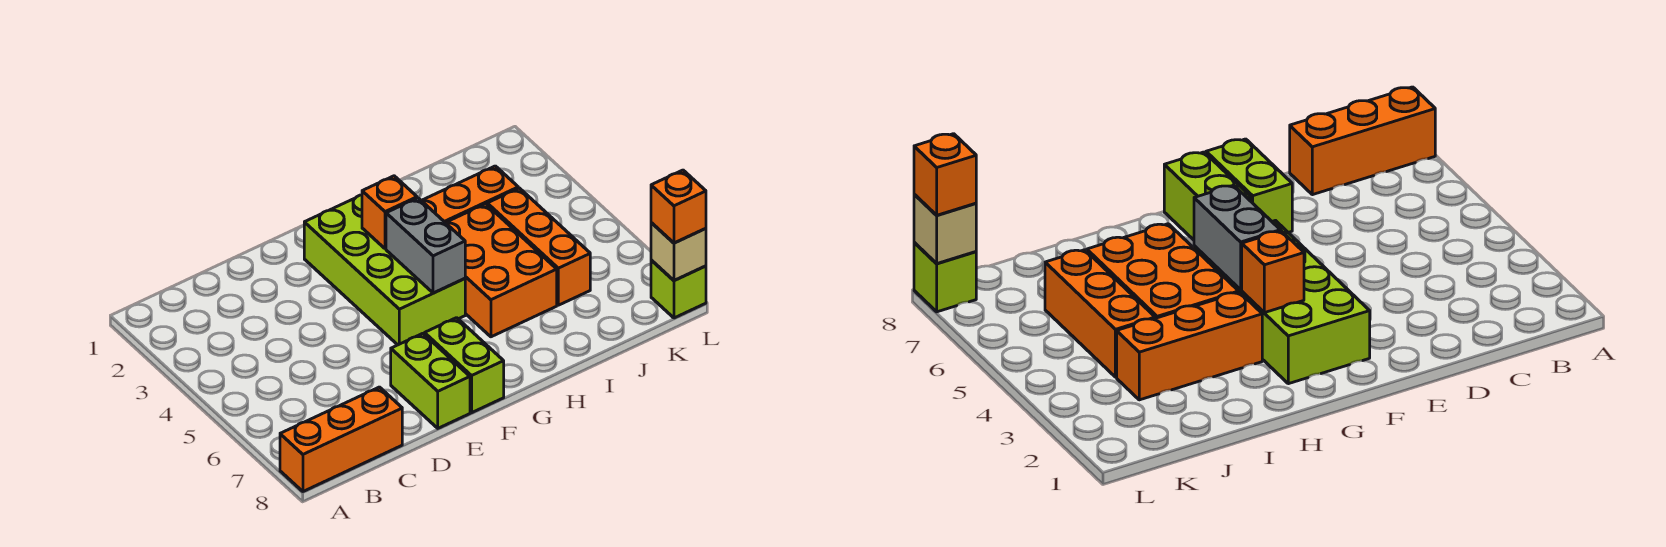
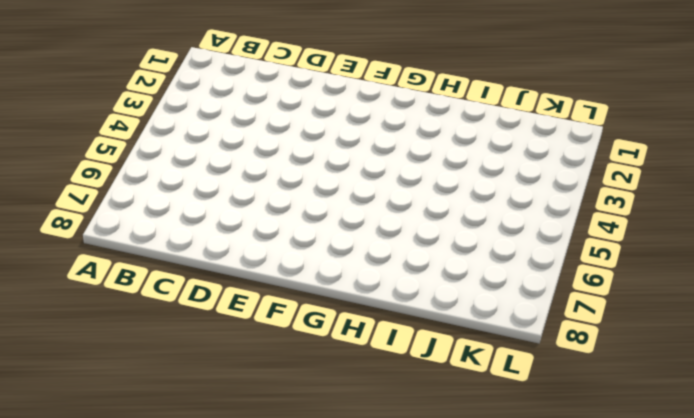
none -> orange 1x3 brick [280,387,402,491]
none -> lime 1x2 brick [391,333,470,428]
none -> lime 2x4 brick [304,195,465,345]

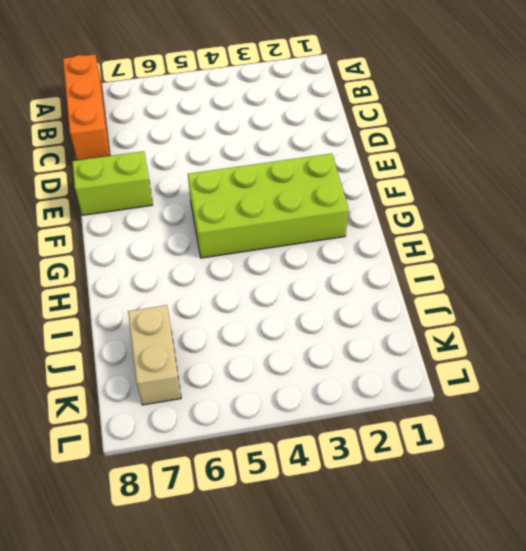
tan 1x2 brick [128,305,181,405] -> none
none -> lime 1x2 brick [425,318,504,413]
none -> orange 1x3 brick [422,166,518,223]
none -> orange 2x3 brick [446,204,557,337]

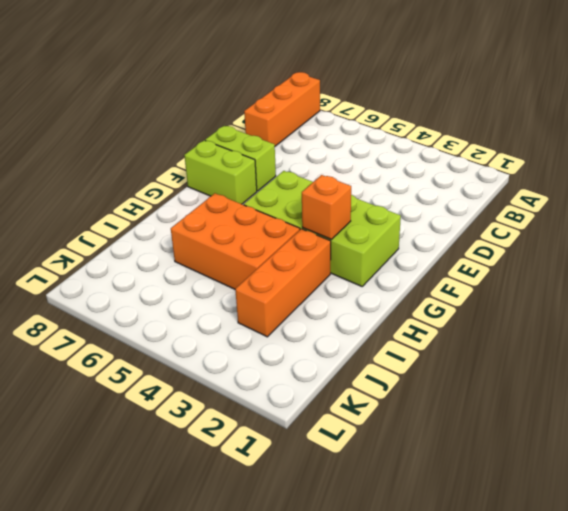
none -> orange 1x3 brick [487,188,590,305]
none -> lime 1x1 brick [651,260,706,318]
none -> grey 1x2 brick [386,198,465,293]

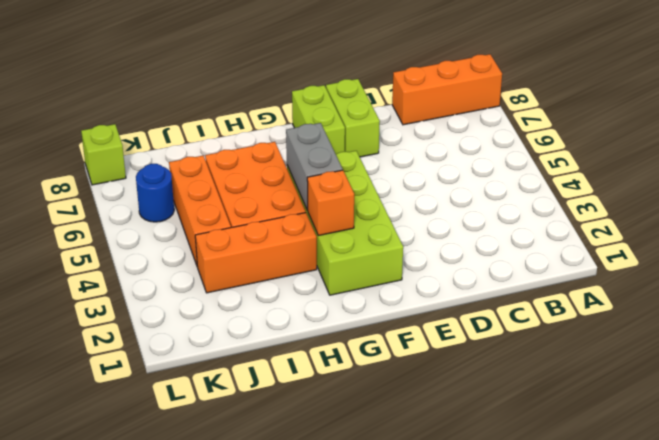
blue 1x1 round brick [136,164,174,222] -> none
none -> tan 1x1 brick [651,223,706,281]
none -> orange 1x1 brick [651,170,706,243]

